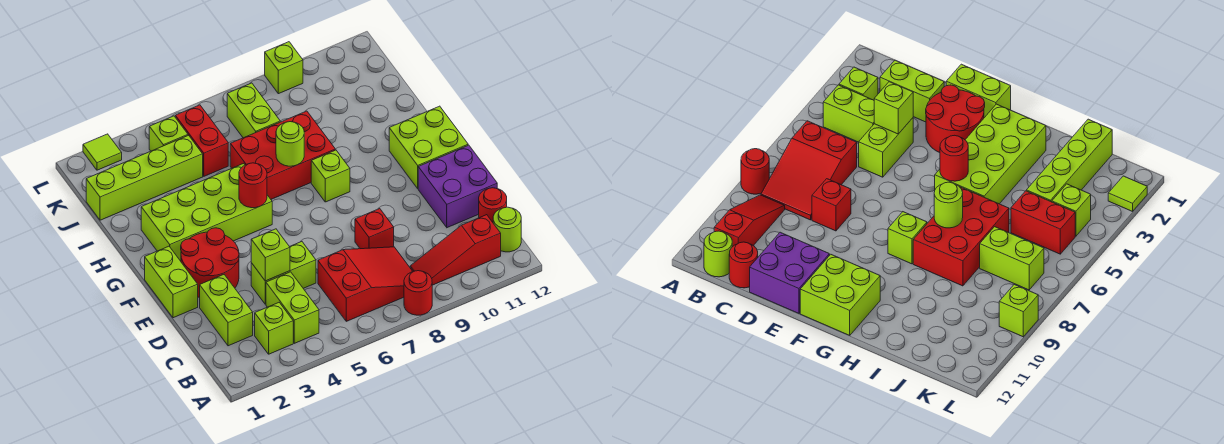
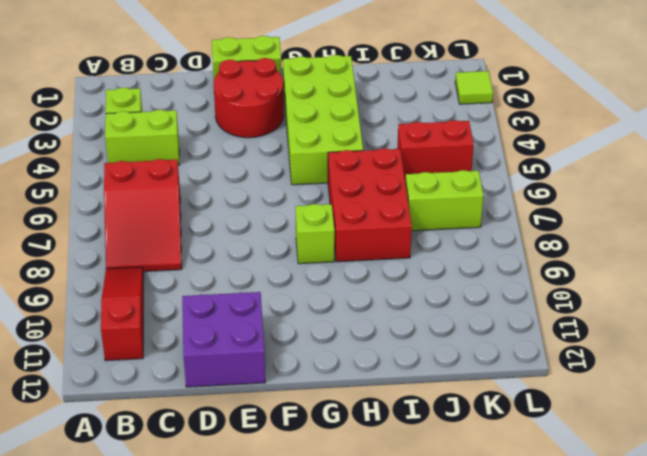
none -> red 1x1 round brick [404,271,432,315]
none -> lime 1x1 round brick [493,207,521,252]
none -> lime 1x2 brick [200,275,253,346]

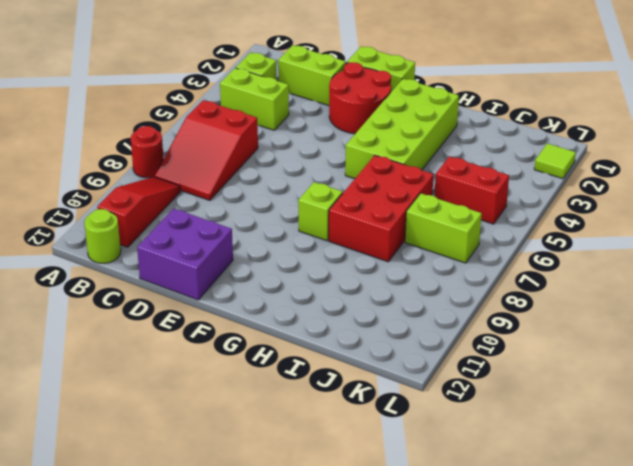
none -> red 1x1 round brick [479,188,507,222]
none -> lime 1x2 brick [251,242,316,304]
none -> red 1x1 brick [355,209,394,249]

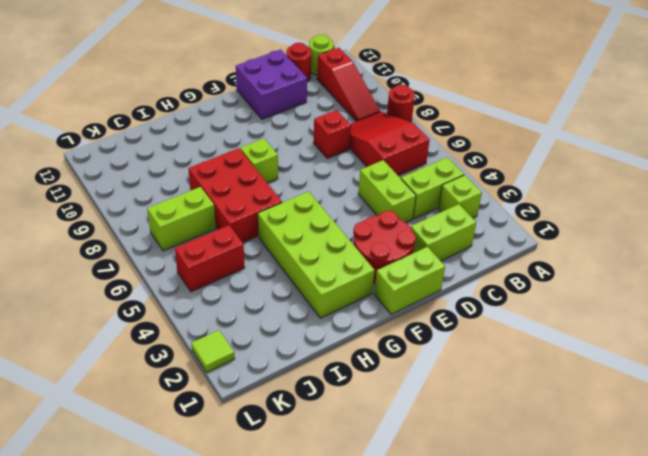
none -> lime 2x2 brick [389,106,468,188]
none -> lime 1x4 brick [86,135,203,220]
none -> lime 1x1 brick [149,116,188,151]

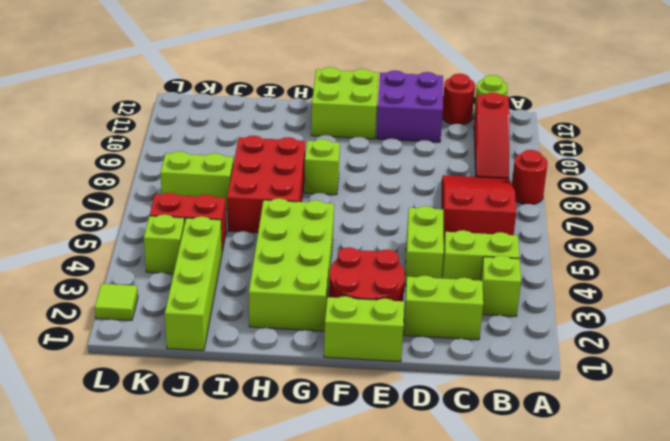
none -> red 1x1 brick [355,209,394,249]
none -> lime 1x1 brick [265,42,303,94]
none -> lime 1x1 brick [251,229,290,281]

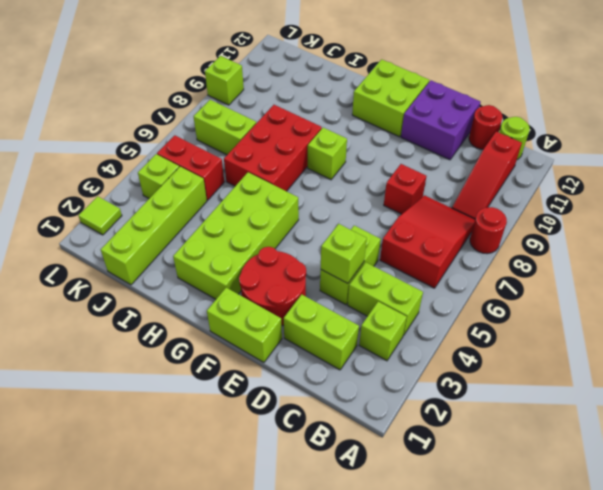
none -> red 1x1 round brick [239,163,267,208]
none -> lime 1x1 round brick [276,122,304,166]

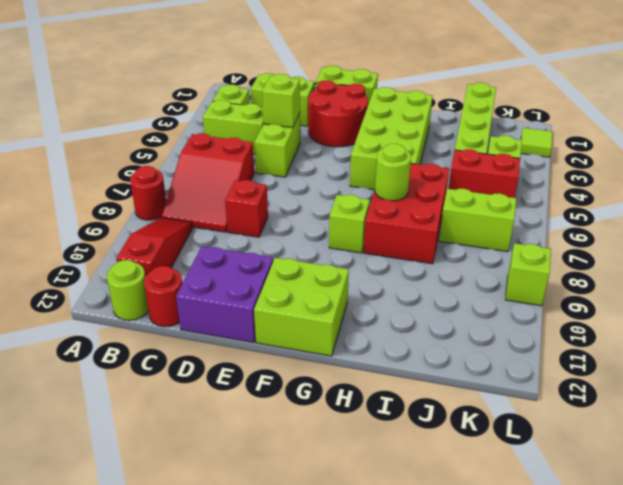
none -> red 1x1 round brick [239,163,267,208]

